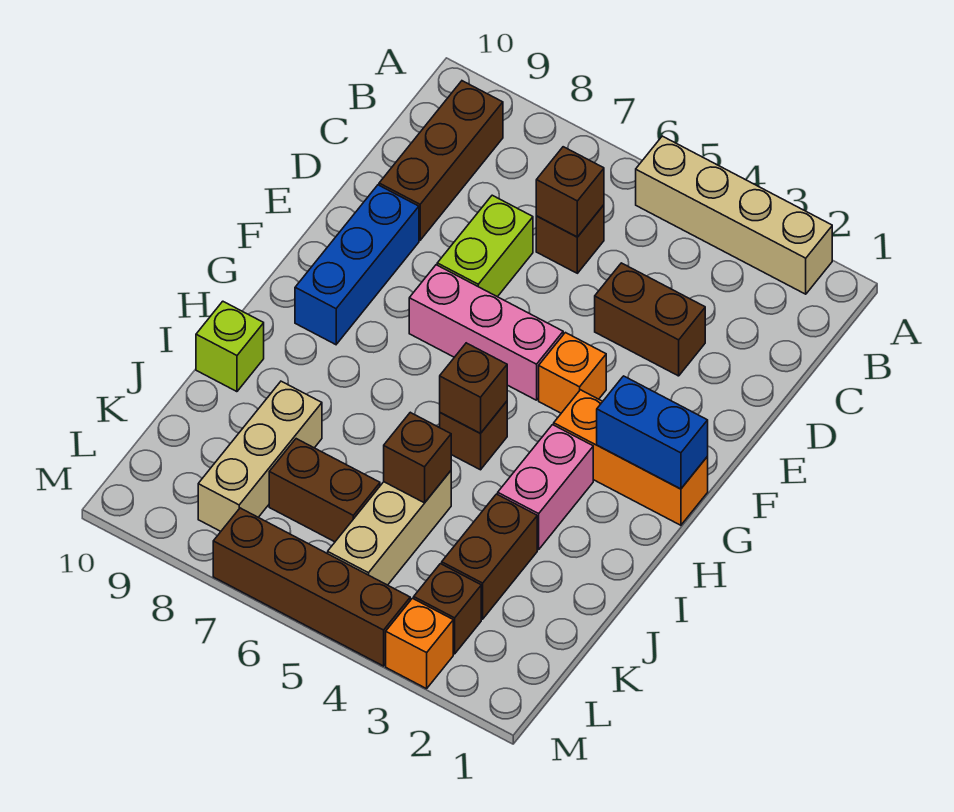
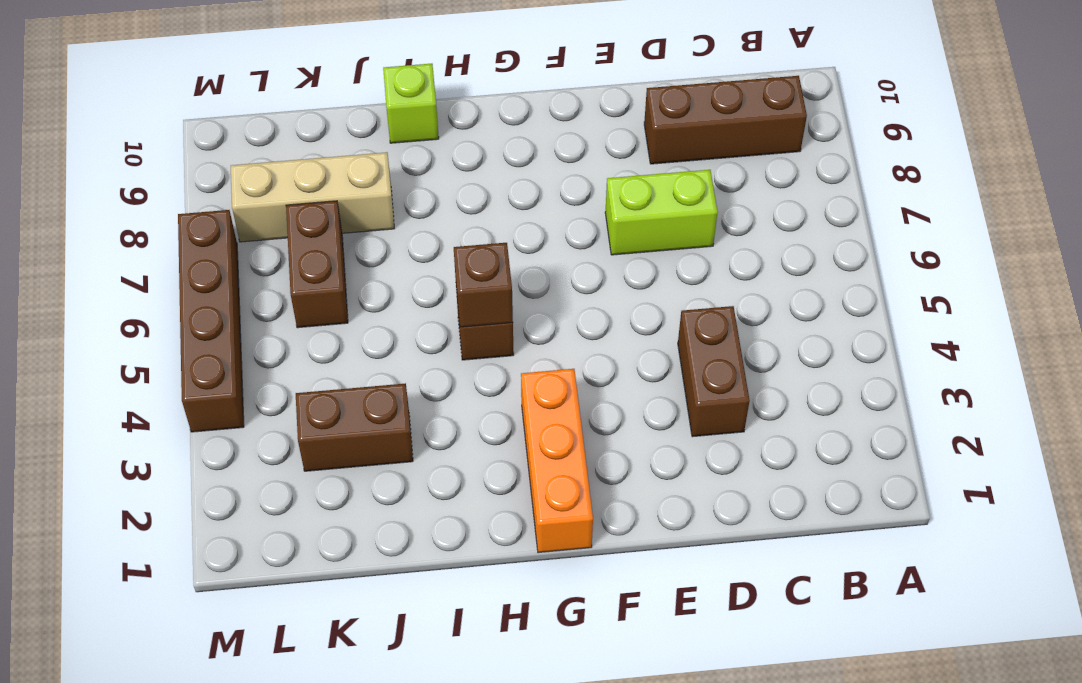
none -> tan 1x4 brick [636,136,832,294]
none -> brown 1x1 brick [536,205,604,273]
none -> blue 1x3 brick [295,185,419,345]

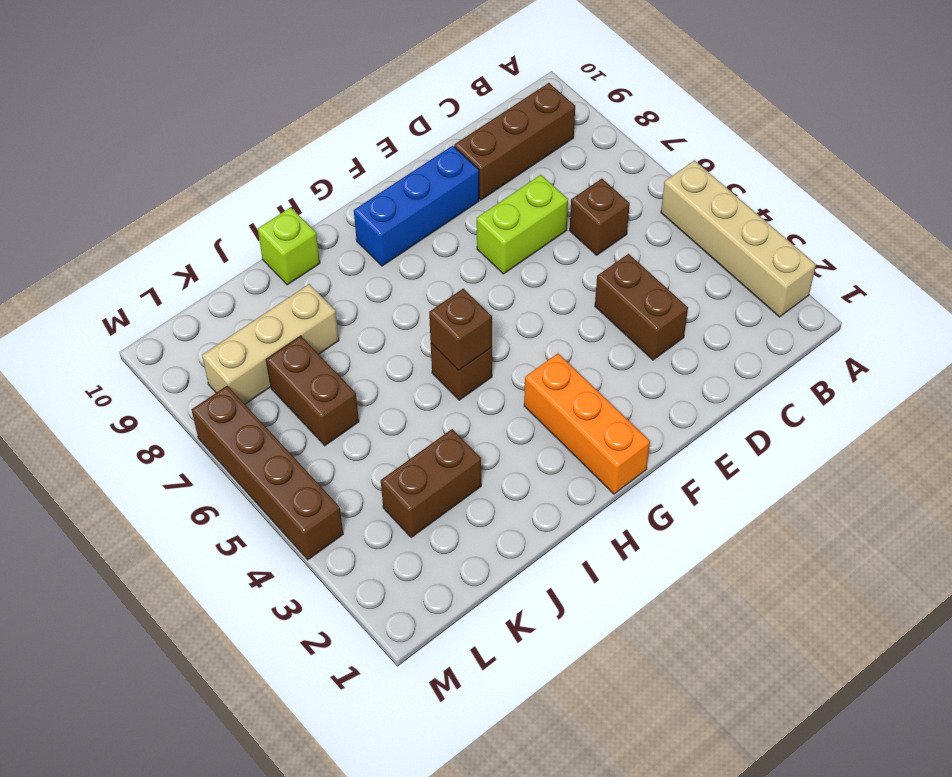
none -> orange 1x1 brick [539,333,606,413]
none -> pink 1x3 brick [409,265,563,400]
none -> pink 1x2 brick [498,425,593,550]

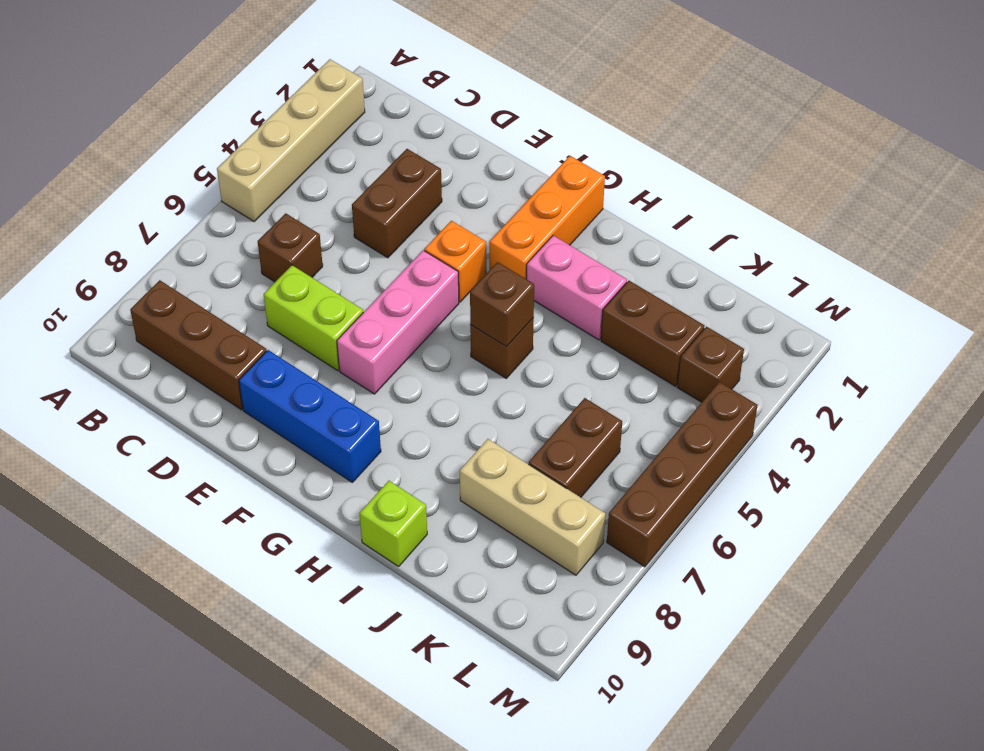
none -> tan 1x3 brick [328,471,451,585]
none -> orange 1x1 brick [386,598,453,689]
none -> brown 1x1 brick [536,147,604,237]

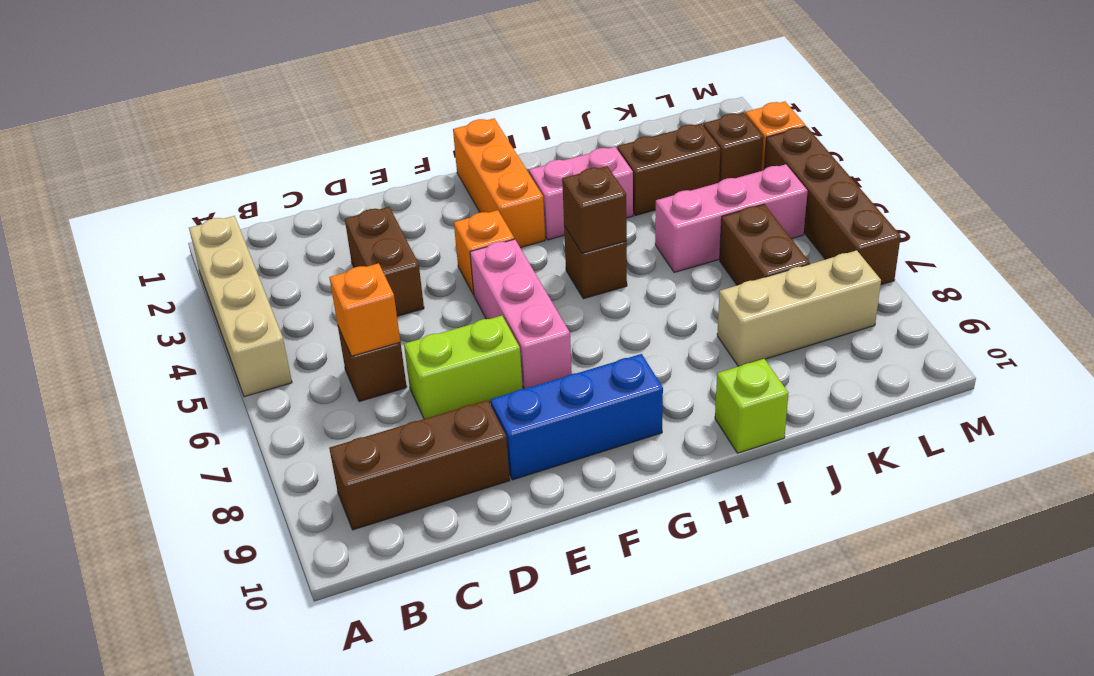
orange 1x1 brick [329,263,400,356] -> brown 1x1 brick [536,147,604,237]
pink 1x3 brick [655,164,808,272] -> tan 1x3 brick [328,471,451,585]
none -> blue 1x2 brick [597,376,708,489]
none -> brown 1x1 brick [384,412,451,503]

